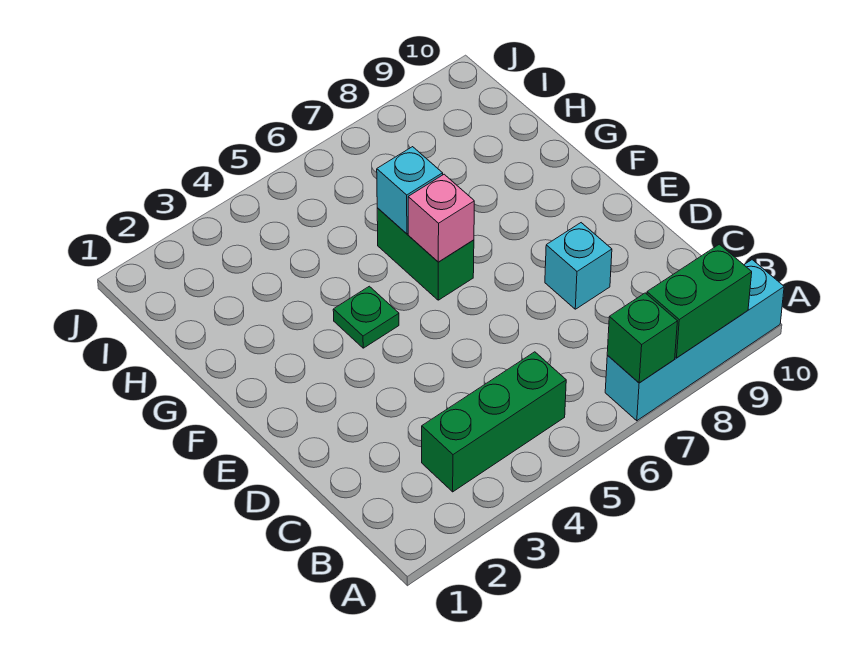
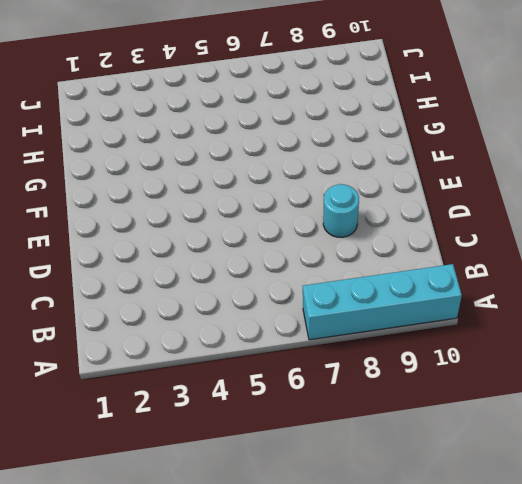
cyan 1x1 round brick [323,184,359,237] -> cyan 1x1 brick [545,223,612,309]
none -> green 1x3 brick [422,352,566,492]
none -> green 1x1 plate [333,286,399,348]

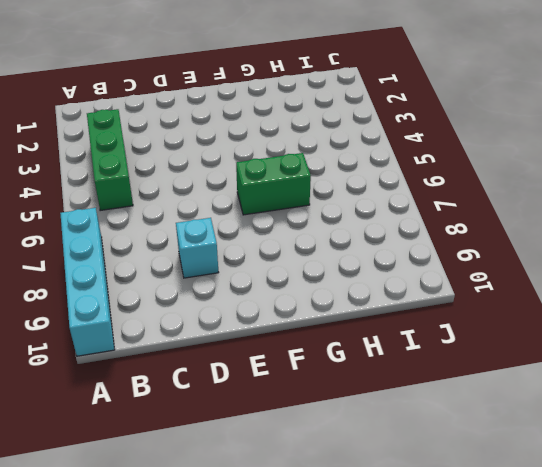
none -> green 1x1 plate [333,286,399,348]
none -> green 1x1 brick [607,293,677,383]

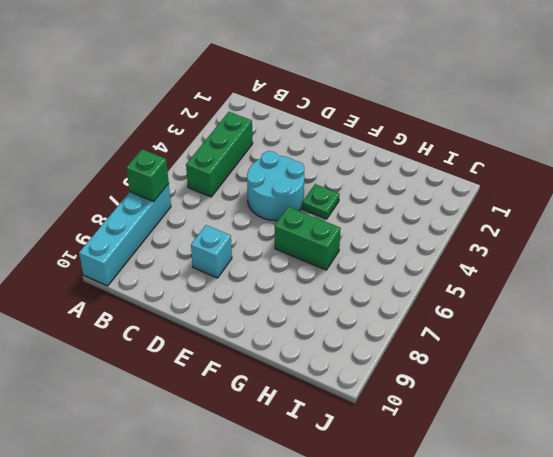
cyan 2x2 round brick [247,151,304,221] -> none
none -> green 1x2 brick [647,244,752,358]
none -> pink 1x1 brick [408,174,474,262]

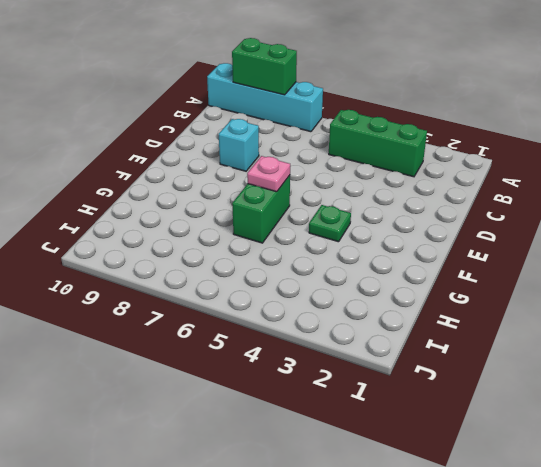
pink 1x1 plate [247,156,290,192] -> pink 1x1 brick [408,174,474,262]
none -> green 1x1 brick [607,293,677,383]
none -> cyan 1x1 brick [377,147,443,234]

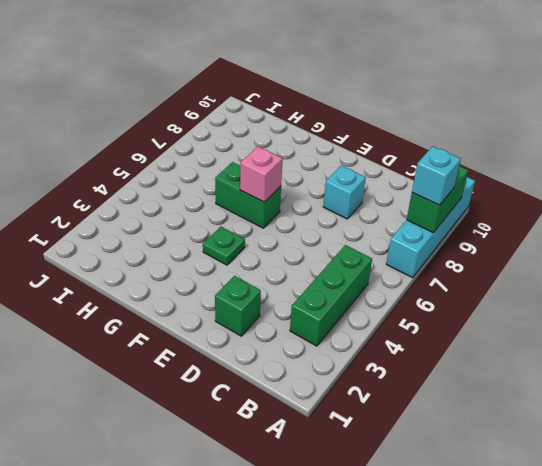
cyan 1x1 brick [412,146,461,205] -> cyan 1x1 brick moved to [377,147,443,234]
green 1x1 brick [215,276,261,336] -> green 1x1 brick moved to [607,293,677,383]

